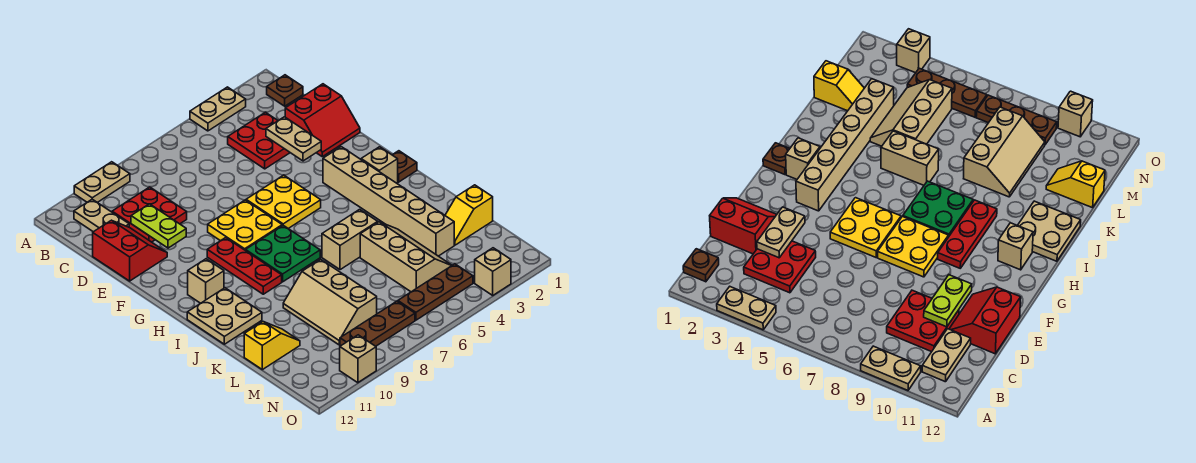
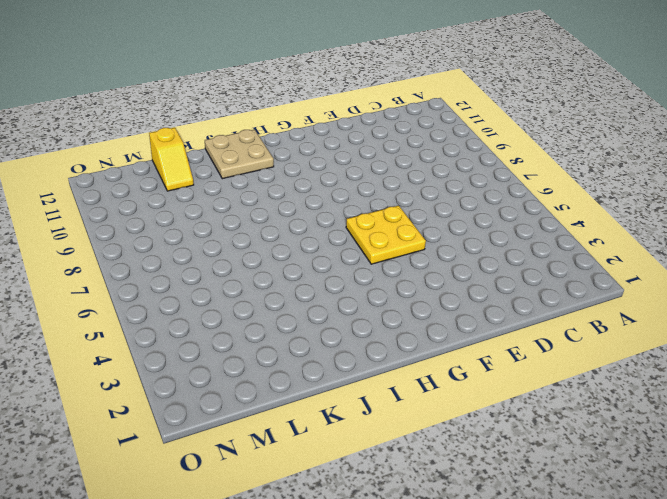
none -> tan 1x2 plate [190,87,246,131]
none -> tan 1x2 plate [74,162,130,202]
none -> brown 1x1 plate [267,75,303,106]

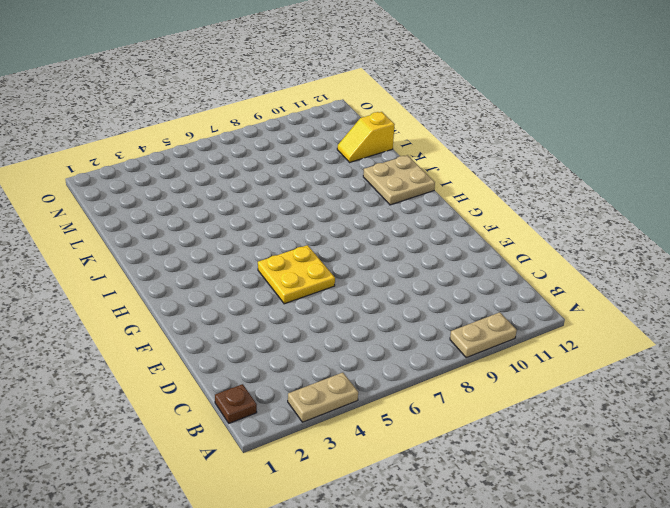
none -> tan 1x2 plate [74,199,129,232]
none -> red 2x2 plate [228,112,290,169]
none -> red 2x2 plate [112,187,187,242]

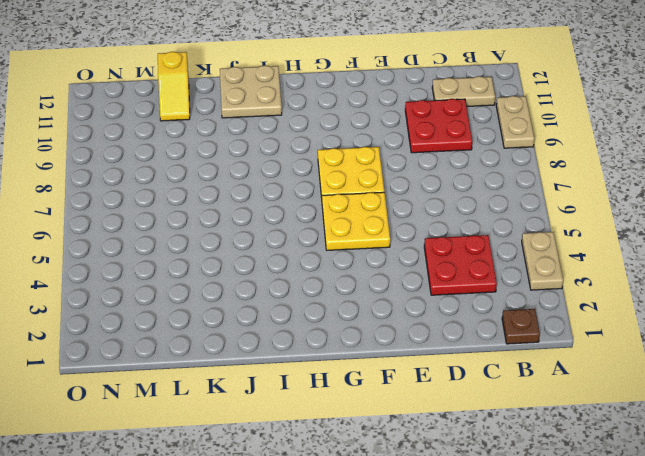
none -> red 2x2 slope [285,84,360,157]
none -> red 2x2 slope [93,220,167,281]
none -> tan 1x6 brick [323,147,454,256]

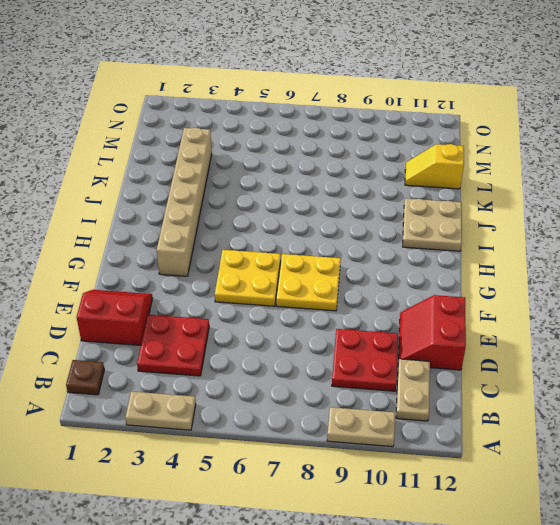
none -> red 1x3 plate [207,238,282,294]
none -> brown 1x1 plate [393,151,417,182]
none -> tan 1x1 brick [361,147,398,183]

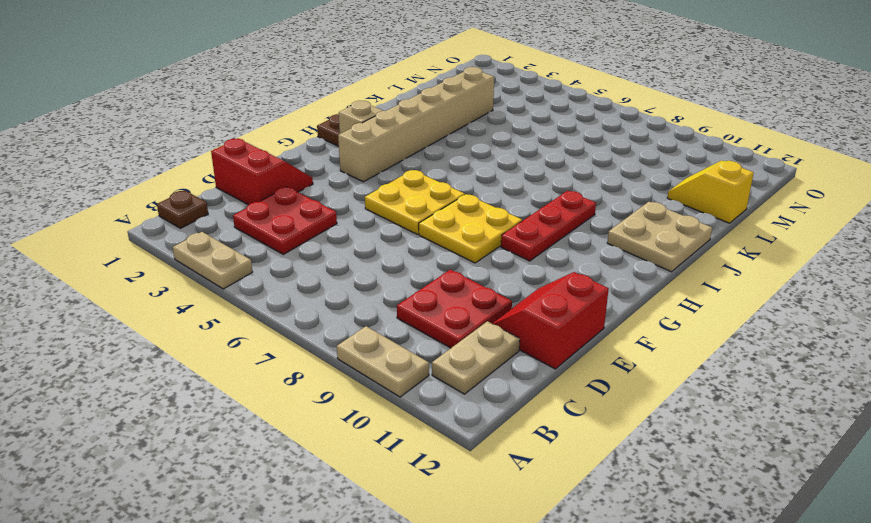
none -> green 2x2 plate [246,225,320,282]
none -> tan 1x1 brick [188,259,224,303]
none -> tan 1x2 brick [322,209,378,270]

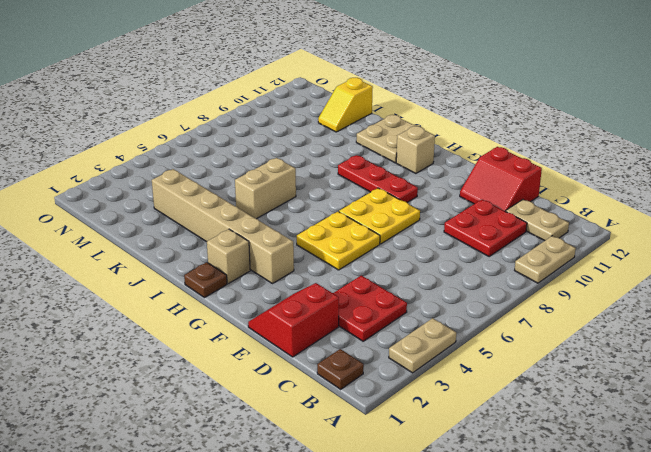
none -> green 2x2 plate [246,225,320,282]
none -> tan 2x3 slope [360,222,452,292]
none -> tan 2x3 slope [283,259,377,345]

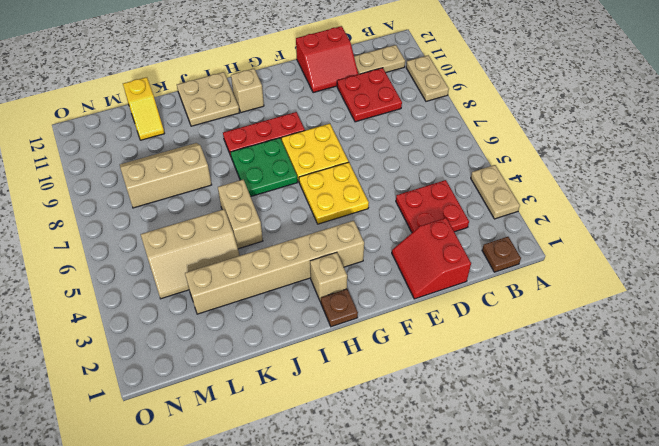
none -> yellow 1x2 slope [445,185,493,245]
none -> brown 1x3 plate [398,264,473,320]
none -> brown 1x3 plate [340,301,415,346]

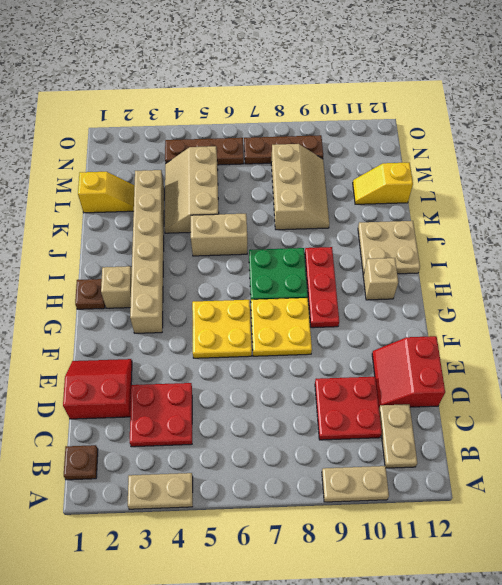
none -> tan 1x1 brick [475,248,511,295]
none -> tan 1x1 brick [340,335,376,383]
none -> tan 1x2 plate [266,117,321,161]

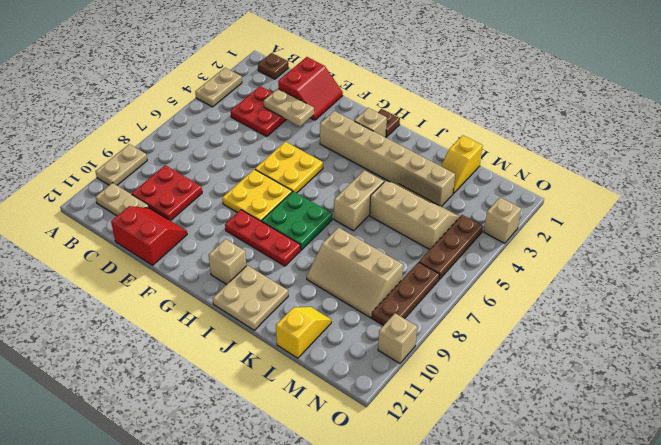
none -> lime 1x2 plate [131,204,186,248]

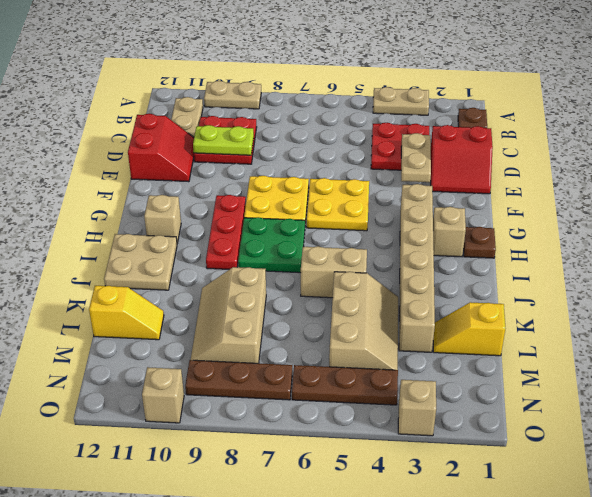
lime 1x2 plate [193,125,254,155] -> lime 1x2 plate turned to [131,204,186,248]

